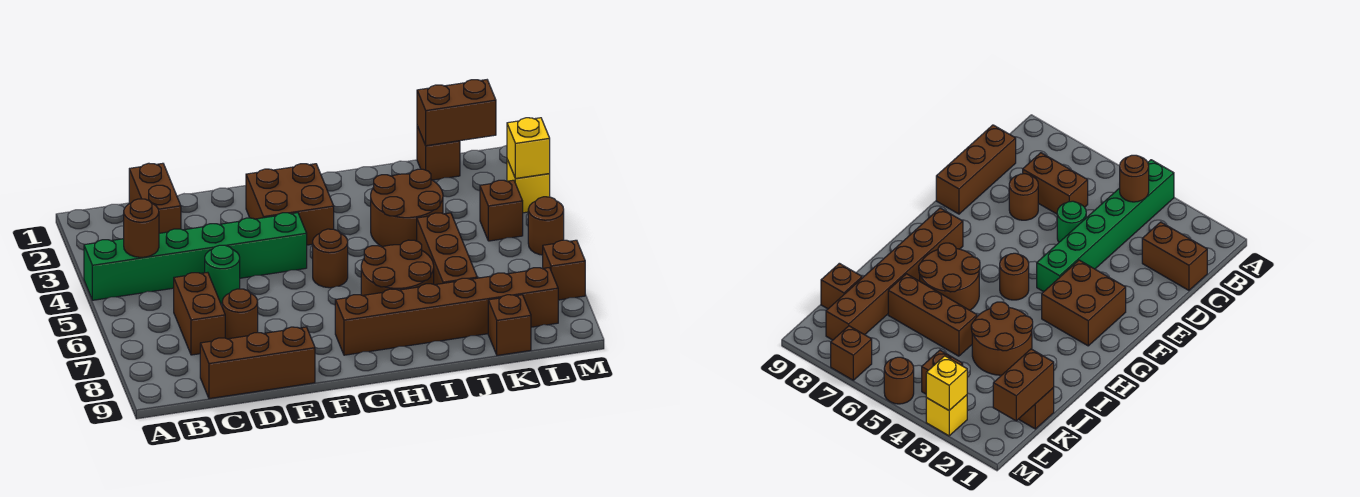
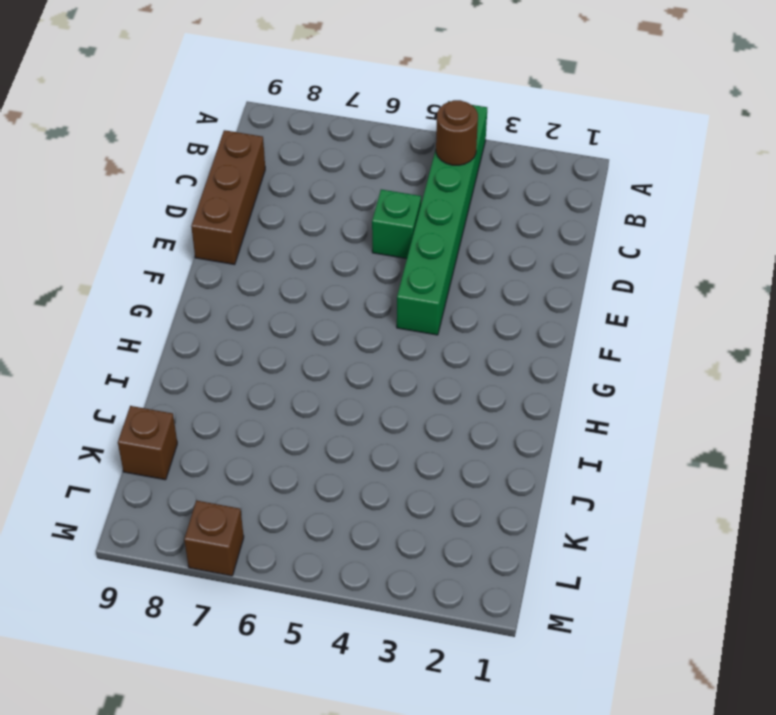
green 1x1 brick [372,189,421,259] -> green 1x1 round brick [205,245,240,304]
none -> brown 1x2 brick [129,163,181,233]
none -> brown 1x2 brick [174,272,225,355]
none -> brown 1x1 round brick [222,289,258,339]

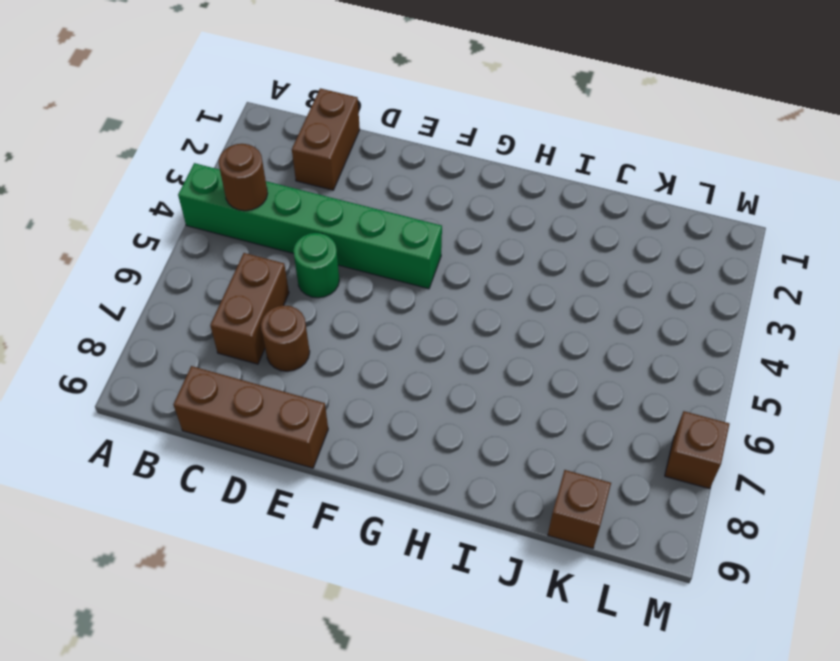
none -> brown 2x2 brick [246,164,334,245]
none -> brown 1x1 round brick [313,229,348,288]
none -> brown 1x6 brick [335,268,558,355]

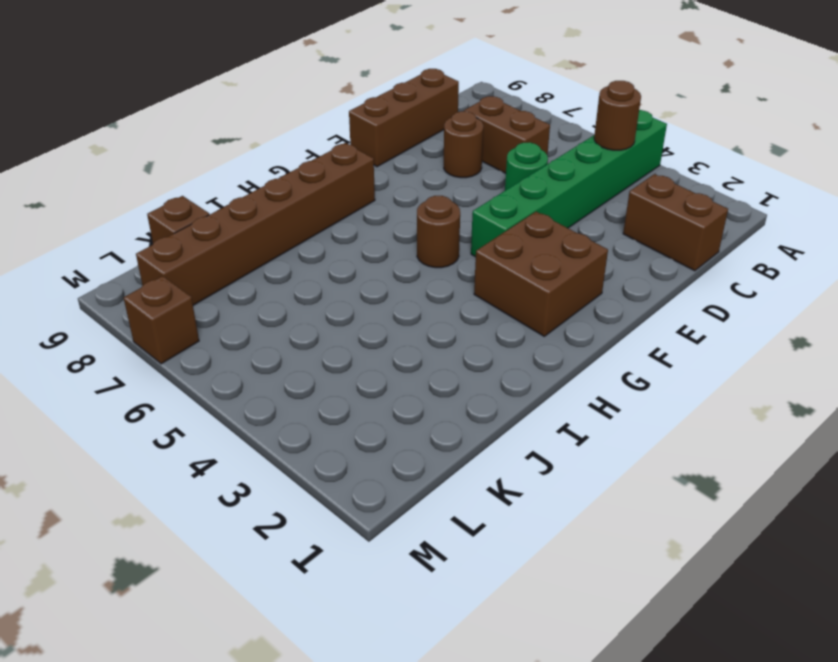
none -> brown 2x2 round brick [361,240,434,295]
none -> brown 2x2 round brick [371,169,443,247]
none -> brown 1x3 brick [417,213,477,285]

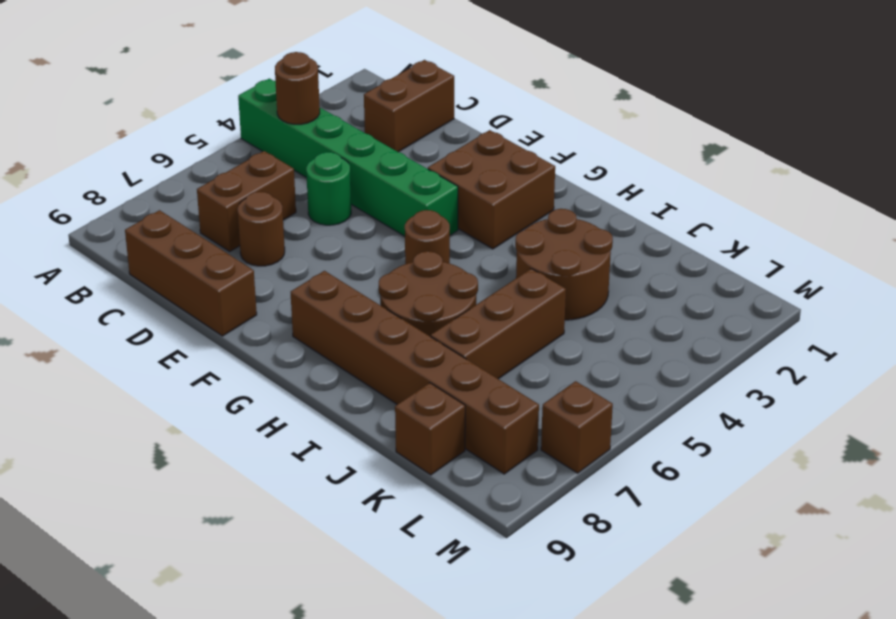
none -> brown 1x1 brick [417,126,460,180]
none -> brown 1x1 brick [480,180,523,241]
none -> yellow 1x1 brick [507,160,550,213]

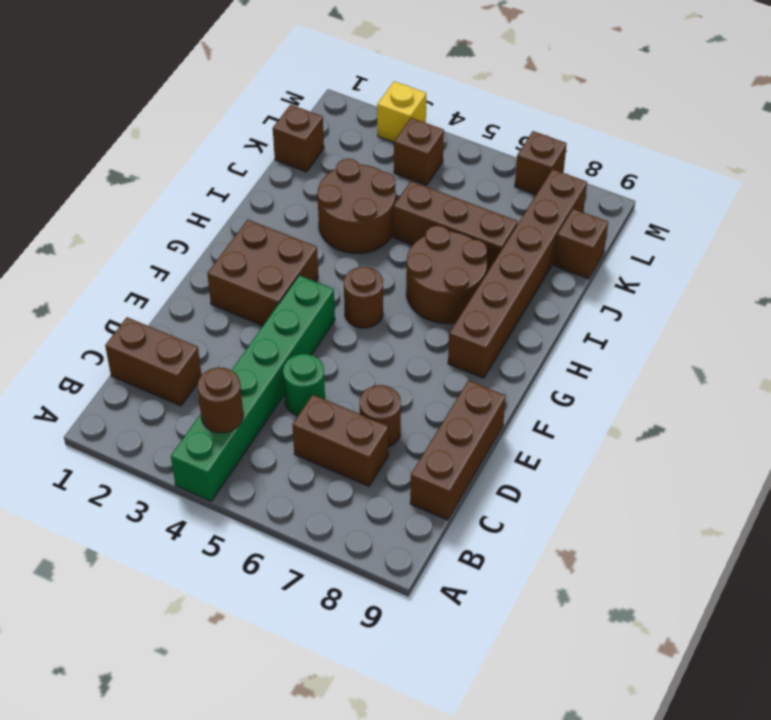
none -> brown 1x1 round brick [528,197,564,255]
none -> brown 1x2 brick [417,80,496,146]
none -> yellow 1x1 brick [507,118,550,179]

